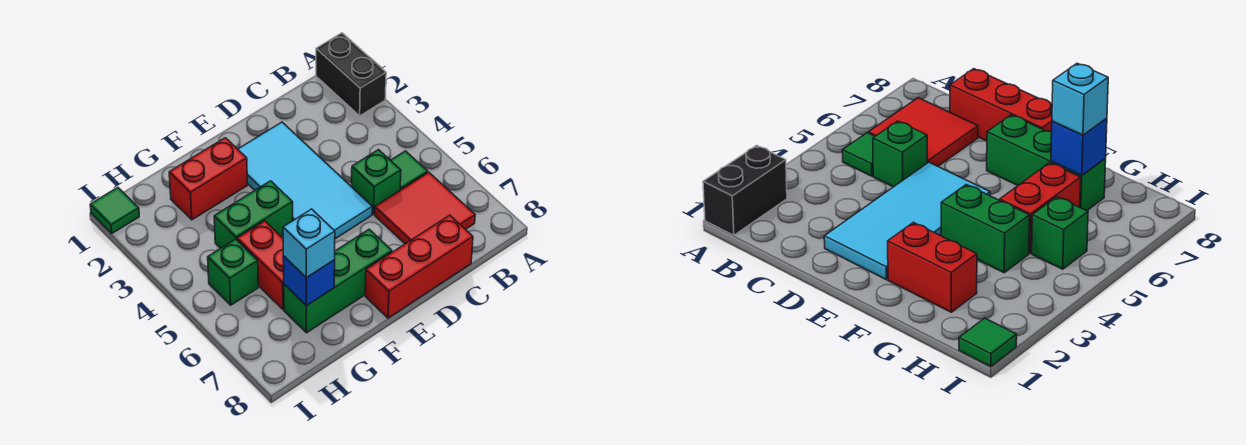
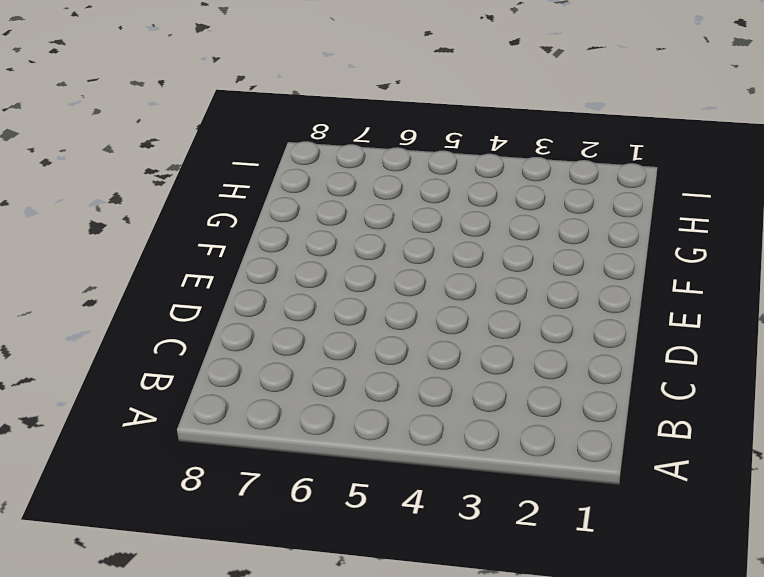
none -> black 1x2 brick [316,33,386,116]
none -> green 1x1 tile [391,151,428,190]
none -> red 2x2 tile [375,172,475,244]

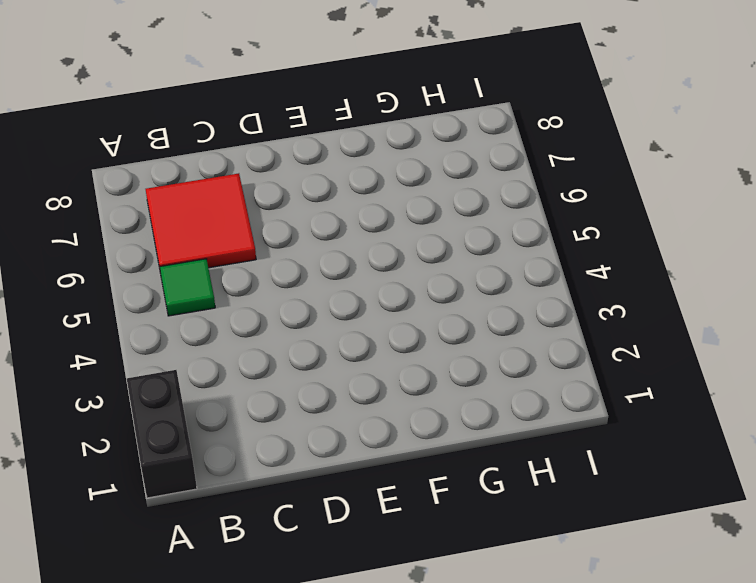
none -> green 1x1 brick [352,150,401,214]
none -> red 1x3 brick [365,215,473,318]
none -> cyan 2x4 tile [238,122,372,239]

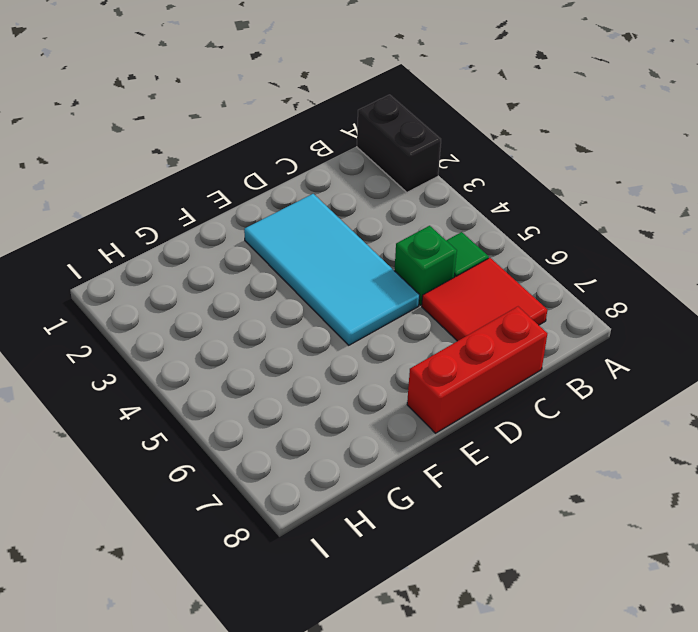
none -> green 1x3 brick [284,229,392,333]
none -> red 1x2 brick [169,138,248,220]
none -> green 1x2 brick [214,181,293,248]

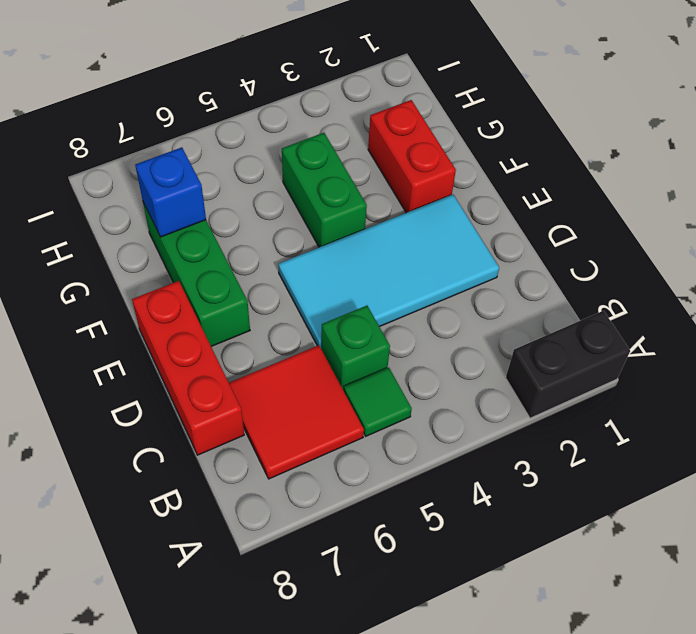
none -> red 1x2 brick [237,221,284,310]
none -> green 1x1 brick [208,239,258,305]
none -> green 1x1 tile [90,188,139,233]

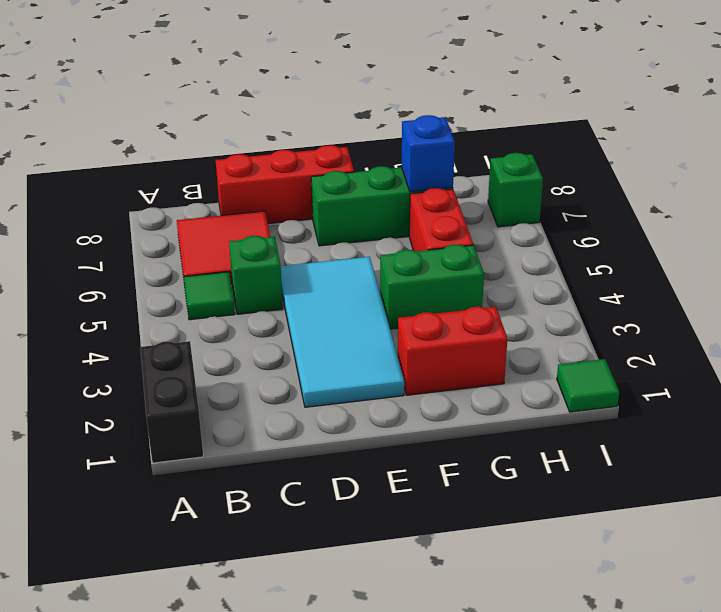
green 1x1 brick [488,153,543,227] -> green 1x1 brick moved to [208,239,258,305]
none -> cyan 1x1 brick [283,209,335,278]

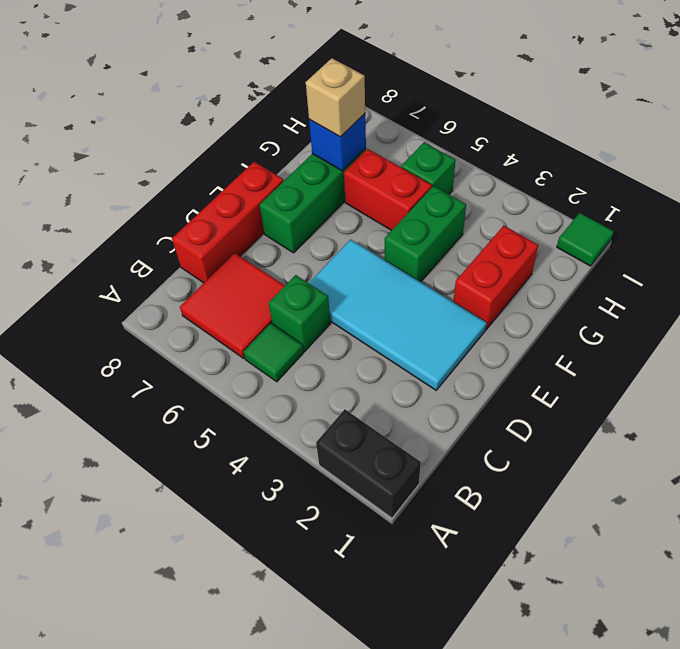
tan 1x1 brick [306,58,365,137] -> cyan 1x1 brick [283,209,335,278]

